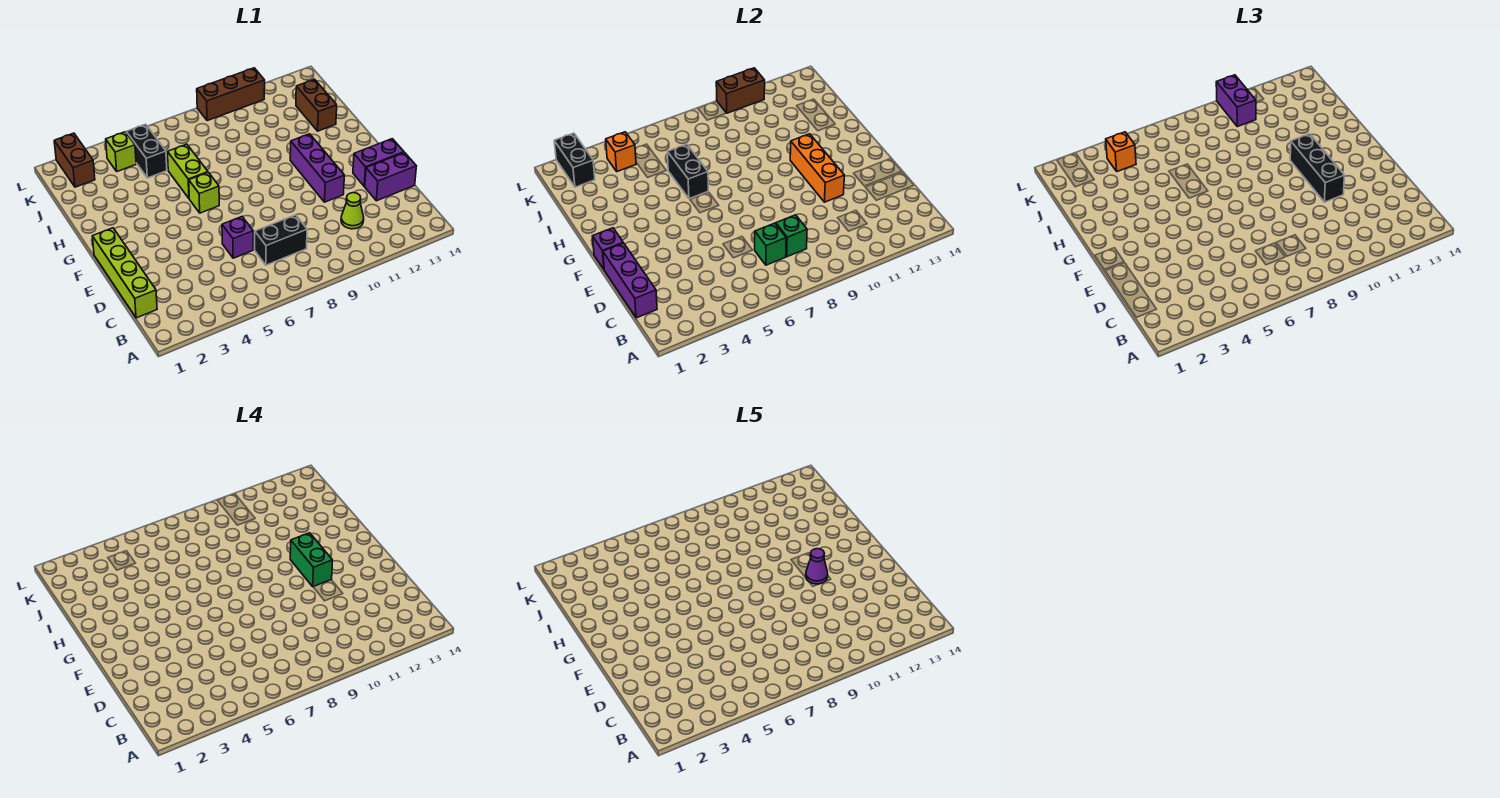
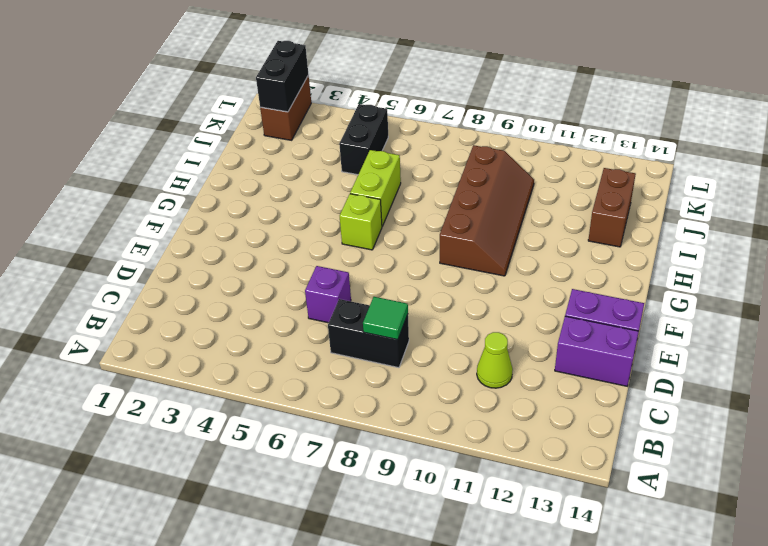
green 1x1 tile [363,297,408,340] -> green 1x1 brick [776,215,807,257]
brown 2x4 slope [440,145,534,276] -> none
none -> lime 1x4 brick [92,228,157,318]
none -> purple 1x3 brick [290,134,344,202]
none -> lime 1x1 brick [106,132,136,171]

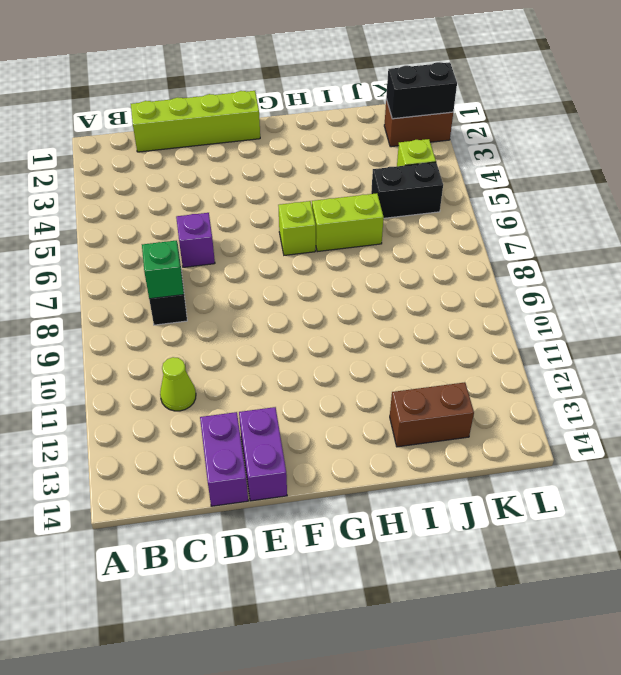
none -> purple 1x3 brick [290,134,344,202]
none -> brown 1x3 brick [197,68,265,121]
none -> purple 1x3 brick [603,243,657,318]

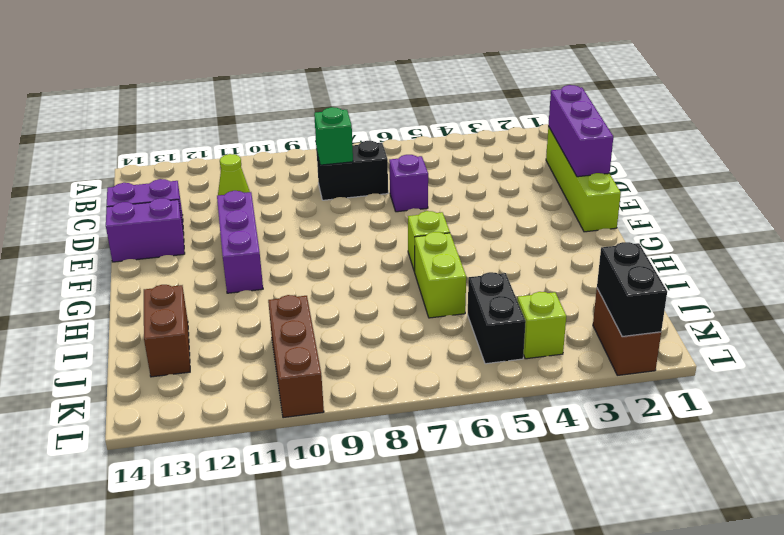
brown 1x3 brick [268,295,324,418] -> brown 1x3 brick turned to [197,68,265,121]
none -> green 1x1 brick [755,223,786,265]
none -> orange 1x3 brick [790,134,844,202]
none -> purple 1x1 brick [592,228,623,269]

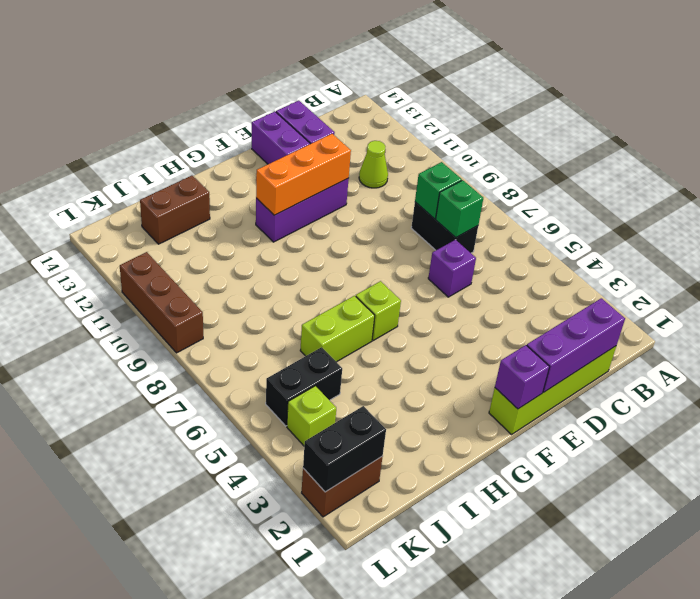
none -> black 1x2 brick [667,144,708,199]
none -> orange 1x1 brick [606,132,636,171]
none -> brown 1x2 brick [716,68,765,113]

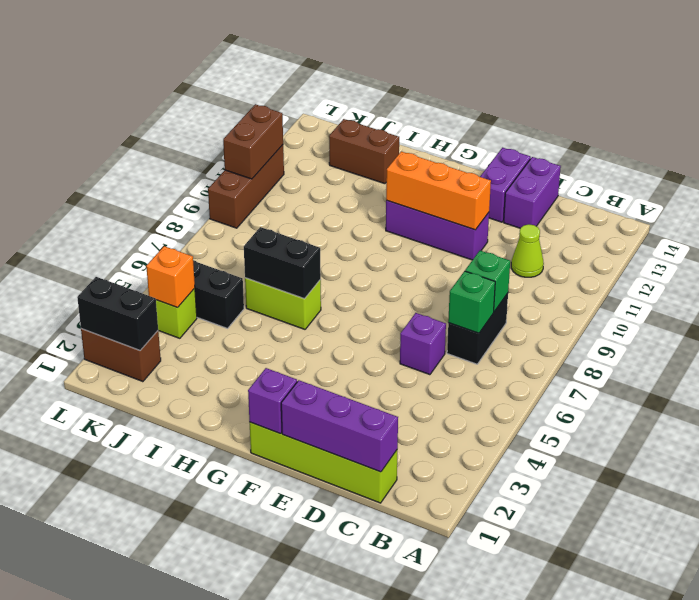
none -> lime 1x1 brick [189,172,219,213]
none -> black 1x3 brick [1290,134,1344,202]
none -> orange 1x1 brick [1106,132,1136,171]

